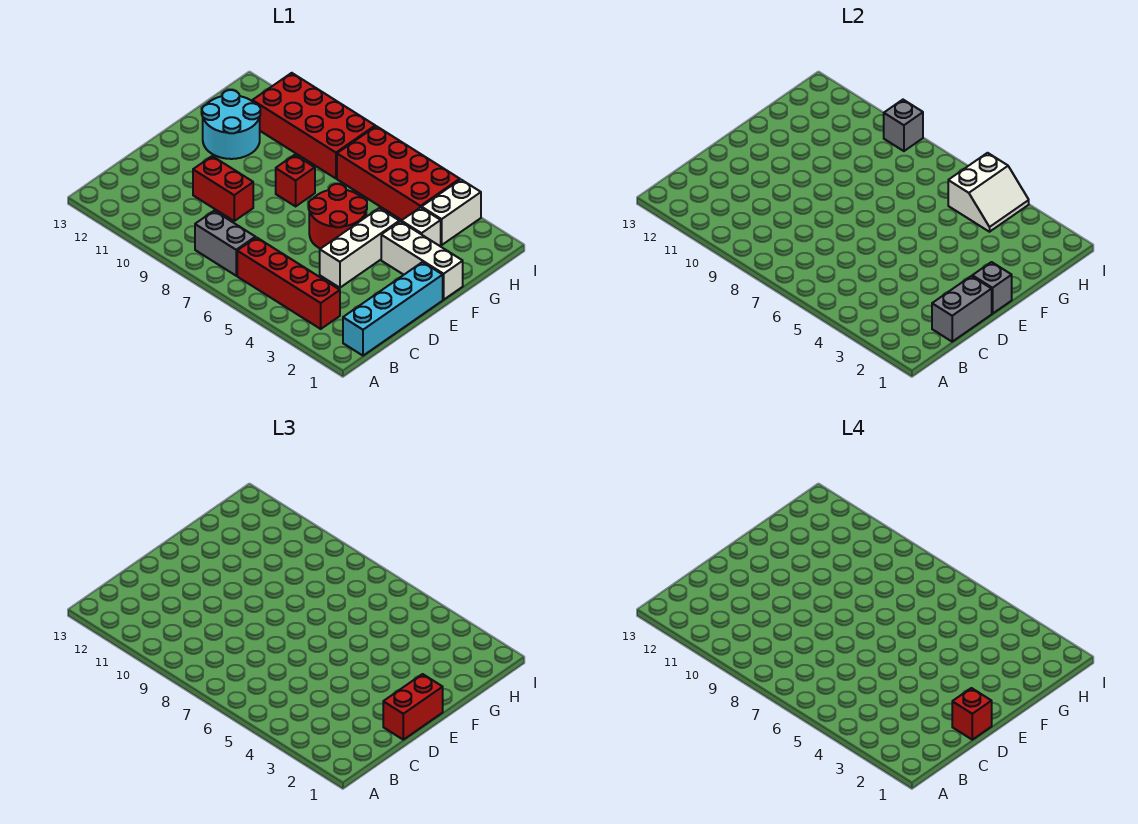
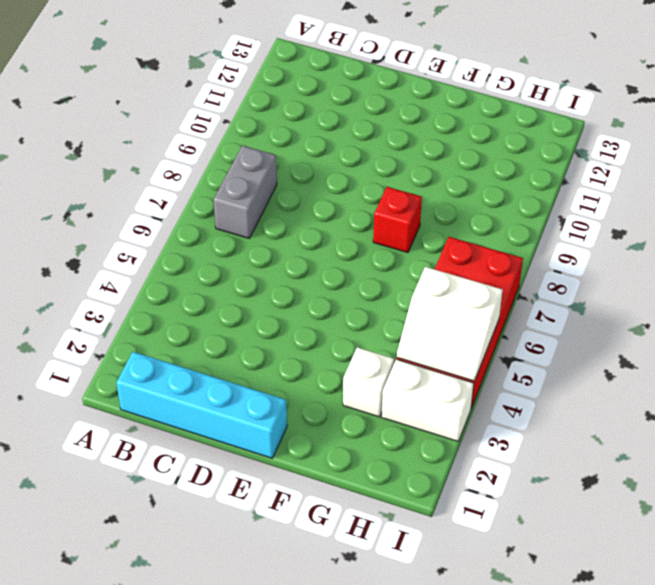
none -> red 1x4 brick [237,237,340,329]
none -> white 1x3 brick [320,208,399,288]
none -> red 1x2 brick [193,156,253,221]

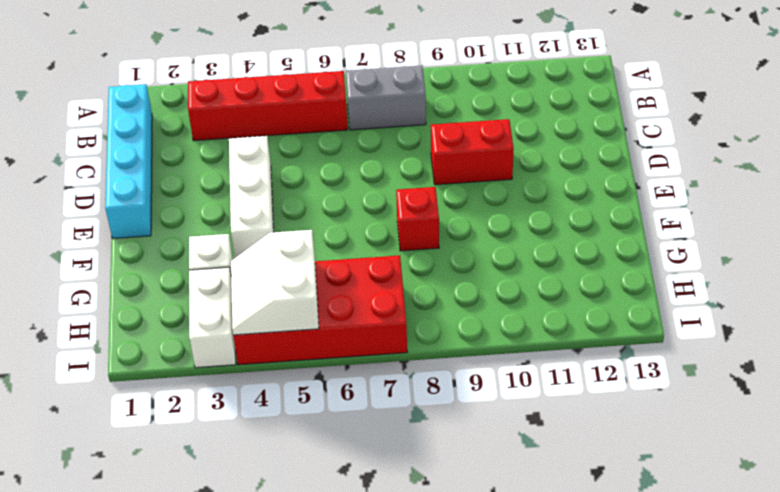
none -> red 2x2 round brick [309,184,367,249]
none -> white 1x3 brick [381,221,463,300]
none -> cyan 2x2 round brick [202,90,260,159]

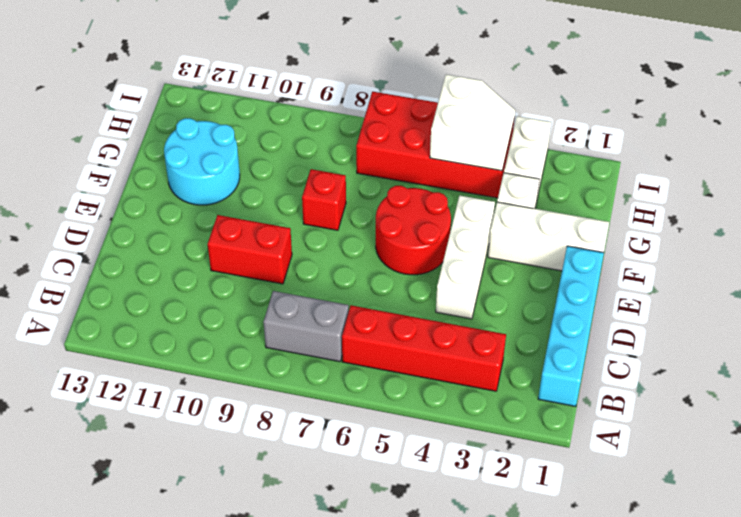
none -> red 2x4 brick [252,73,375,178]
none -> grey 1x2 brick [932,276,992,342]
none -> grey 1x1 brick [972,262,1012,314]

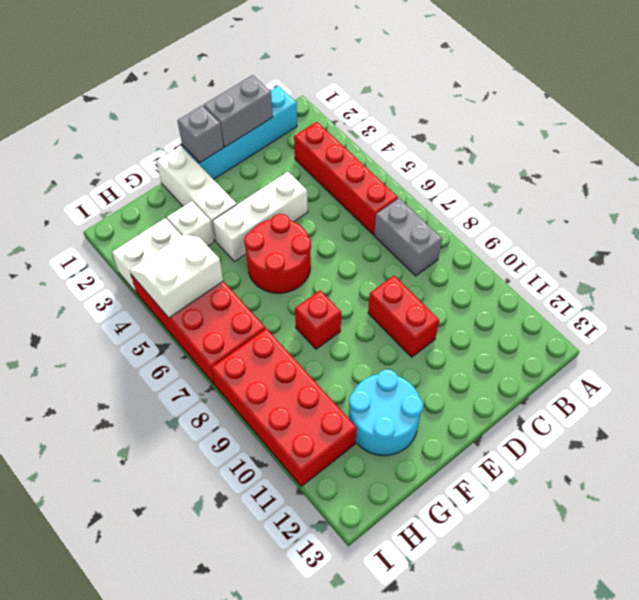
none -> grey 1x1 brick [884,100,923,151]
none -> red 1x2 brick [383,674,443,740]
none -> red 1x1 brick [952,688,992,740]

